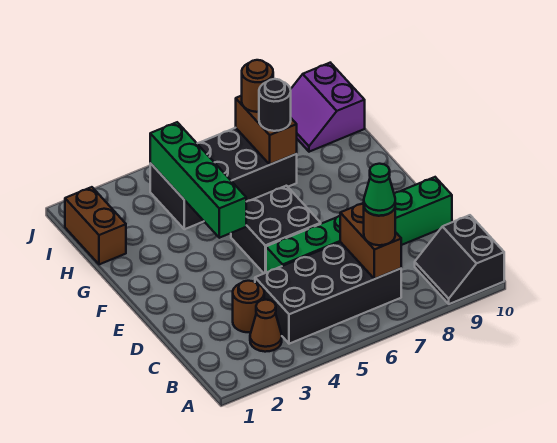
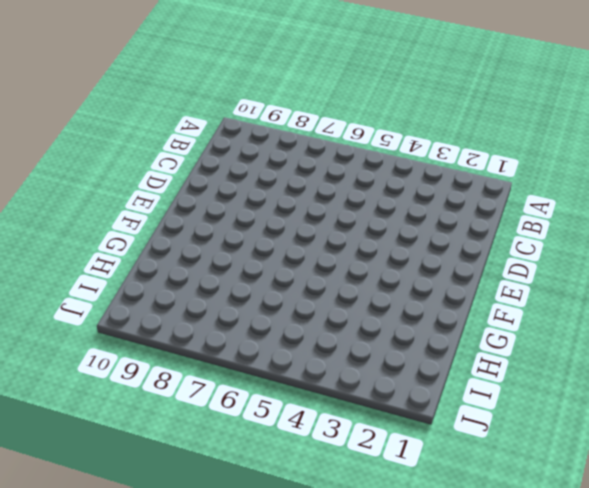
none -> black 2x2 slope [415,215,504,304]
none -> brown 1x1 cone [250,300,282,352]
none -> black 2x4 brick [255,242,401,344]

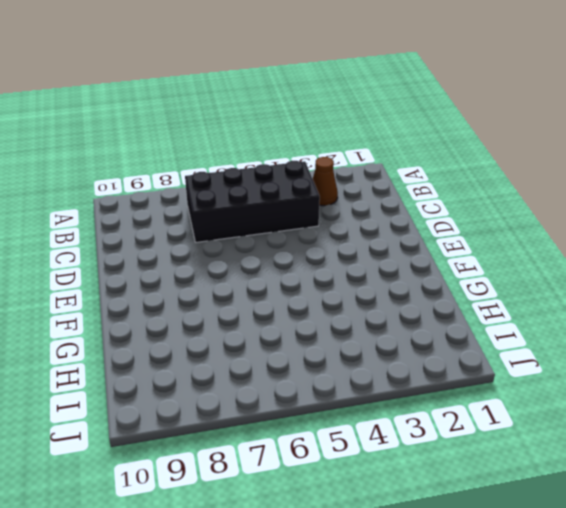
none -> black 2x2 slope [415,215,504,304]
none -> brown 1x1 round brick [233,281,264,332]
none -> green 1x6 brick [266,177,452,273]

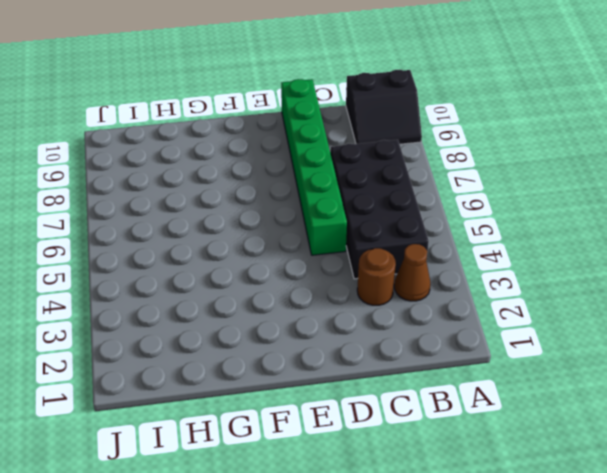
none -> black 2x2 brick [231,186,321,273]
none -> brown 1x2 brick [65,187,126,264]
none -> black 2x4 brick [150,128,297,229]

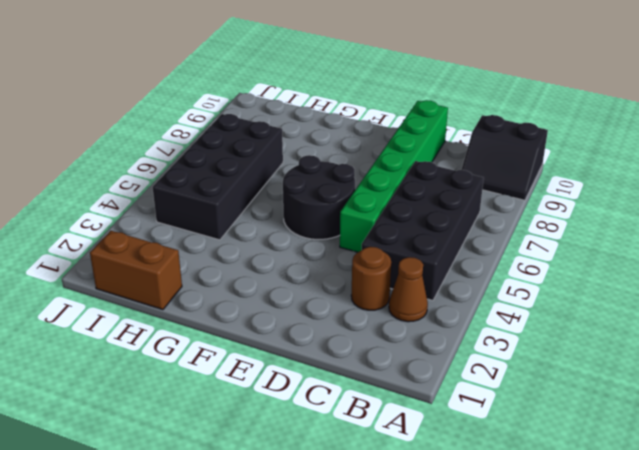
black 2x2 round brick [283,155,355,239] -> black 2x2 brick [231,186,321,273]
none -> purple 2x2 slope [290,63,365,152]
none -> brown 1x2 brick [340,203,401,279]
none -> green 1x4 brick [150,122,246,238]

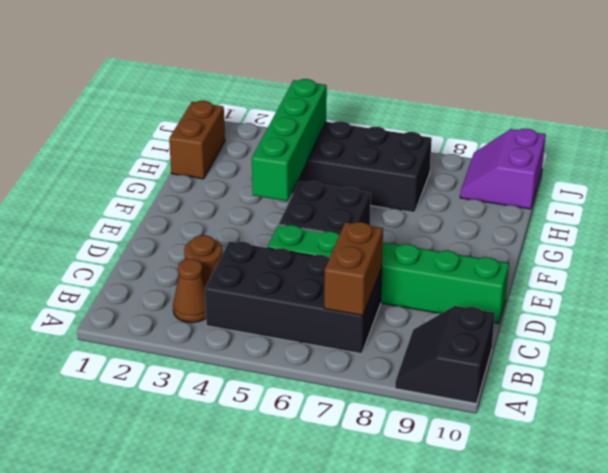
none -> brown 1x2 brick [236,96,297,164]
none -> brown 1x1 round brick [364,208,395,245]
none -> black 1x1 round brick [259,79,291,131]

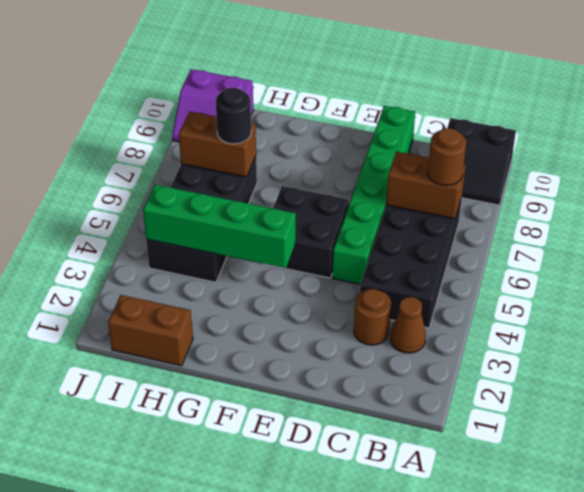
none -> brown 1x1 round brick [242,60,273,112]
none -> green 1x1 cone [364,164,395,216]

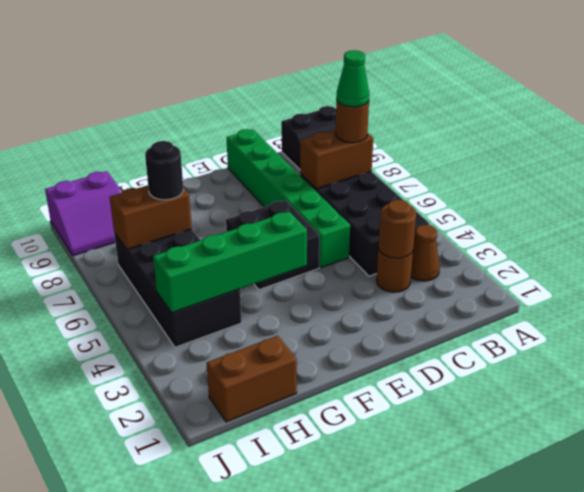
brown 1x1 round brick [379,200,416,258] -> brown 1x1 round brick moved to [242,60,273,112]

